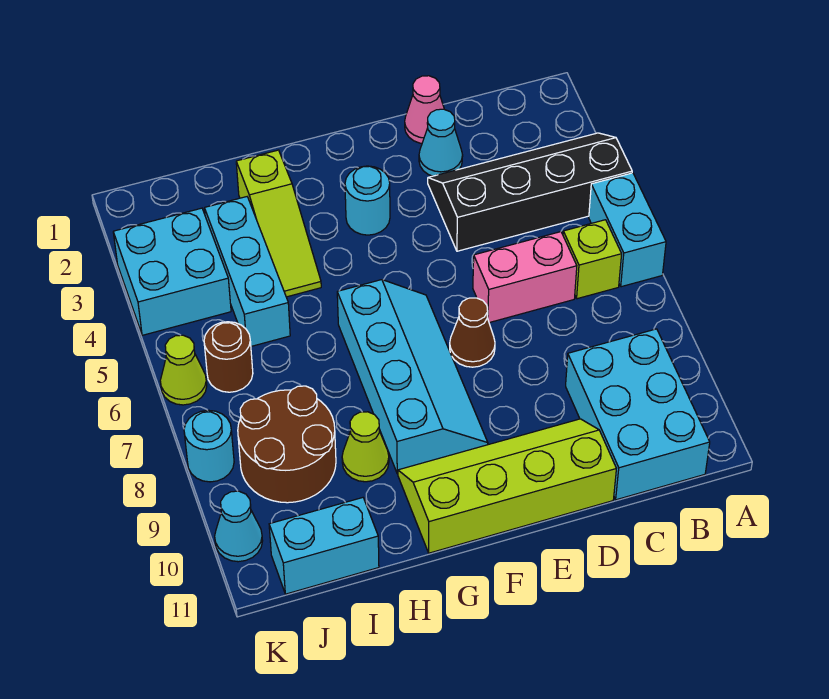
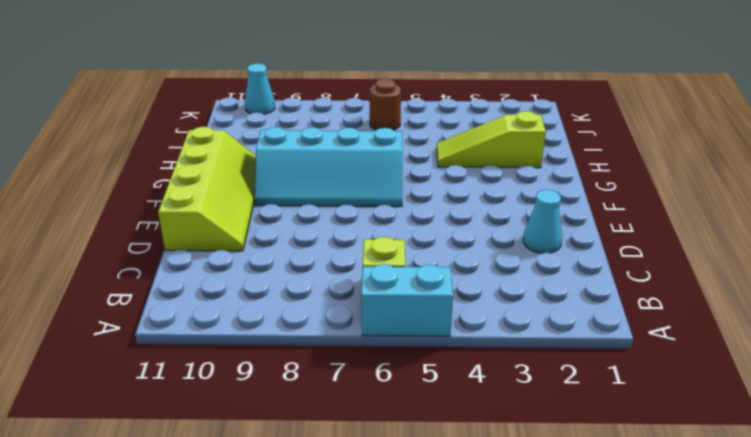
none -> black 2x4 slope [428,133,632,251]
none -> cyan 2x3 brick [566,329,710,500]
none -> pink 1x2 brick [473,232,577,323]

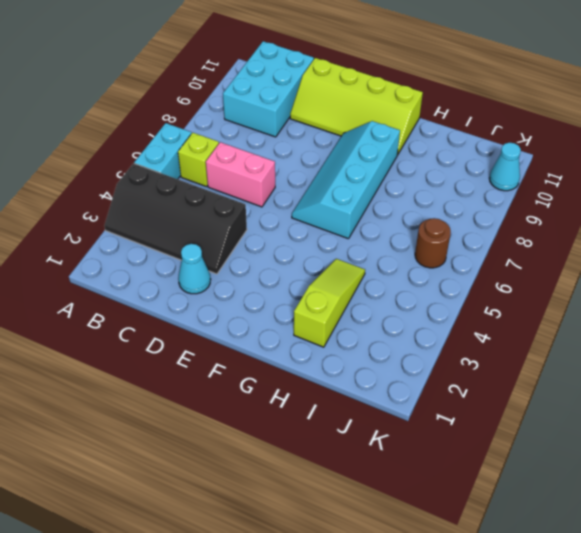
none -> pink 1x1 cone [405,76,444,143]
none -> brown 1x1 cone [450,298,495,367]
none -> cyan 1x1 round brick [345,166,390,235]

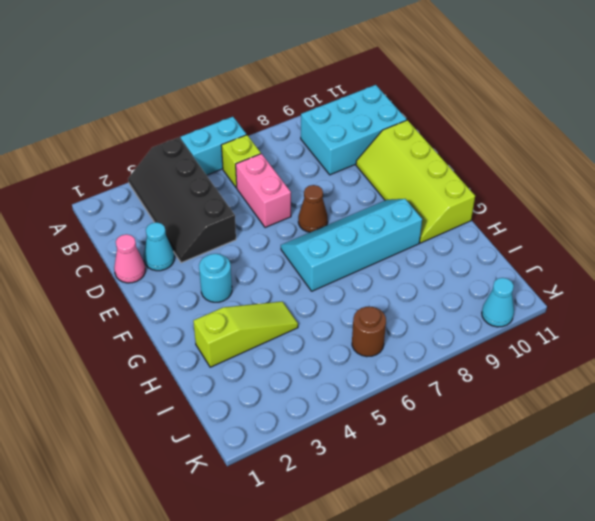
none -> lime 1x1 cone [342,412,389,482]
none -> cyan 1x3 brick [205,197,290,346]
none -> brown 2x2 round brick [238,386,336,503]

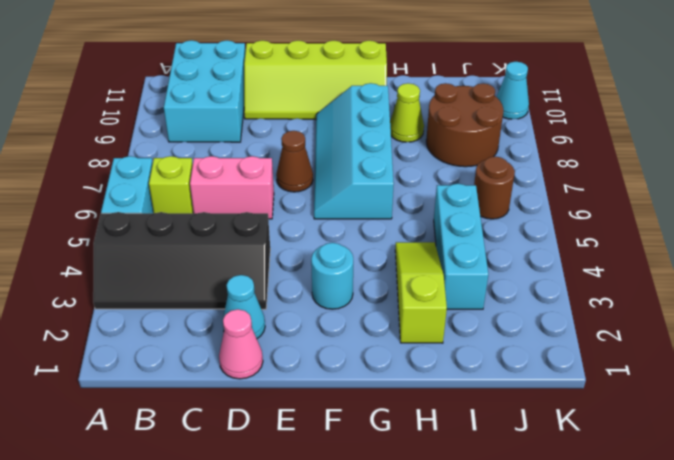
none -> cyan 1x2 brick [269,498,379,594]
none -> cyan 2x2 brick [113,208,231,335]
none -> lime 1x1 cone [160,335,207,405]

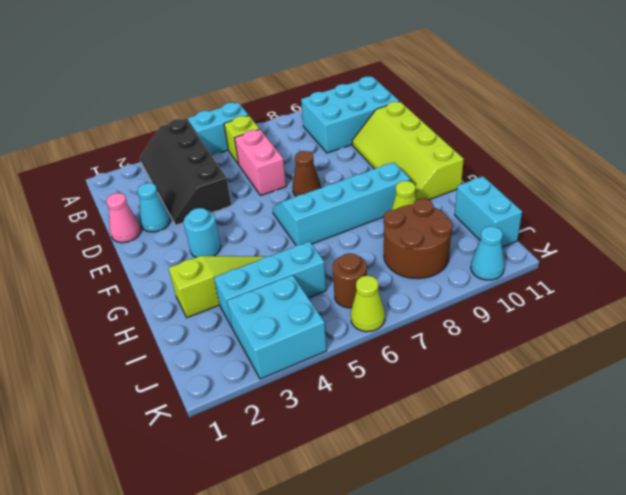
none -> cyan 1x1 round brick [184,410,234,482]

